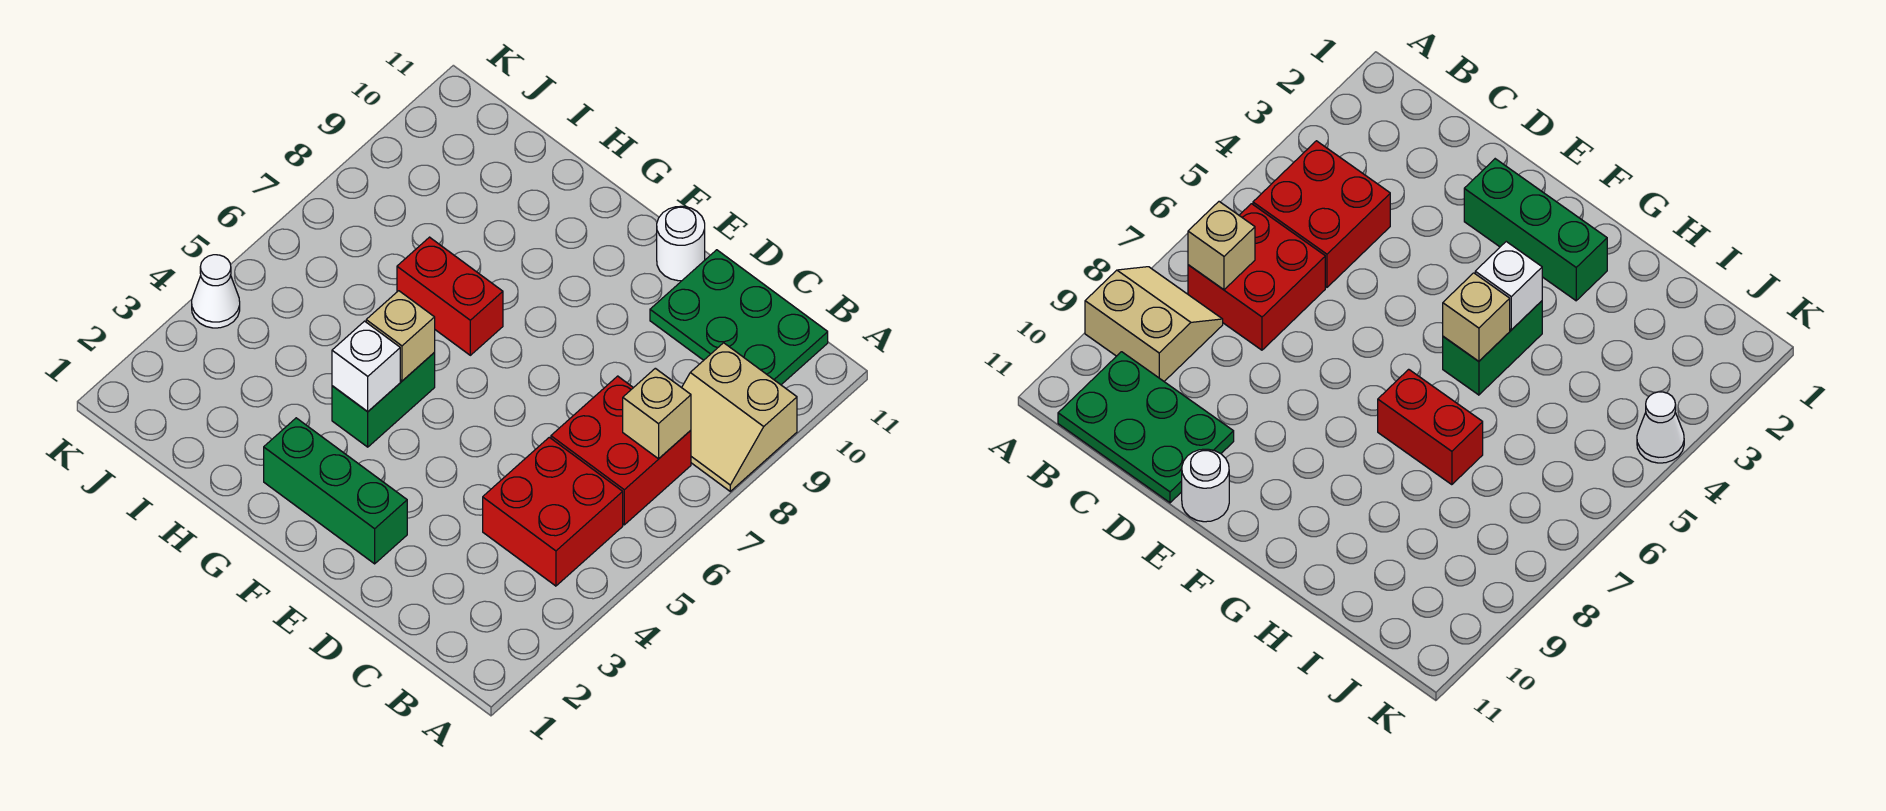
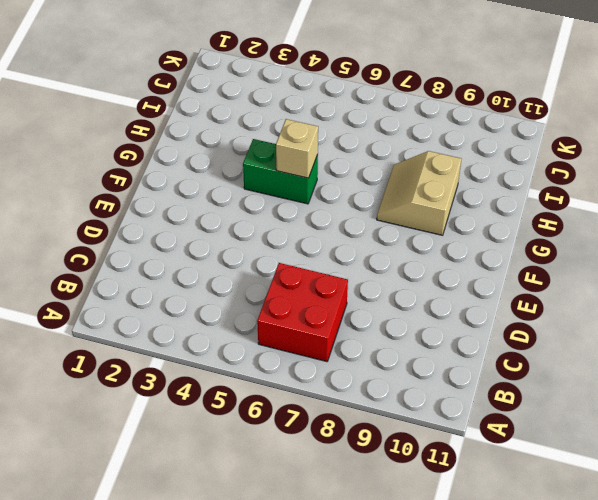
tan 2x2 slope [377,151,461,235] -> tan 2x2 slope moved to [682,343,797,491]
none -> red 2x2 brick [483,437,623,586]
none -> green 2x3 plate [650,250,828,385]
none -> green 1x3 brick [264,418,407,564]

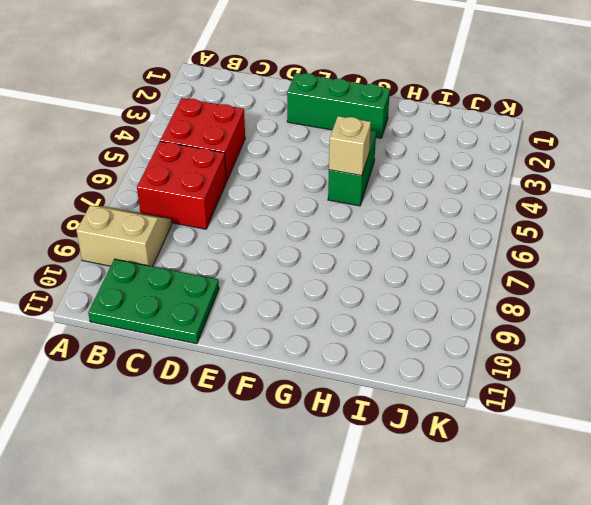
none -> white 1x1 round brick [657,206,705,281]
none -> red 1x2 brick [397,237,503,355]
none -> white 1x1 cone [192,255,240,328]

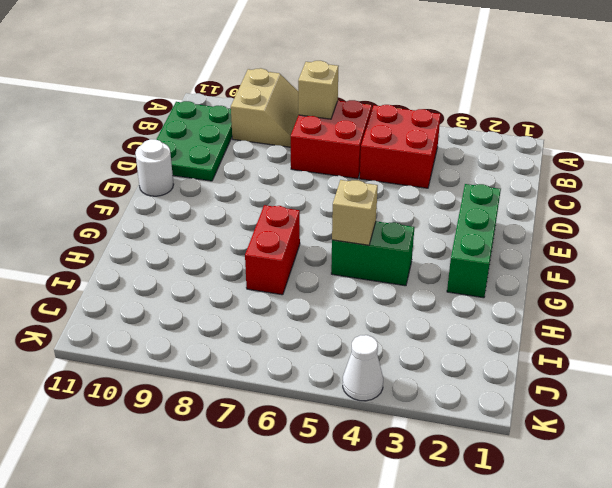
none -> white 1x1 brick [332,321,400,412]

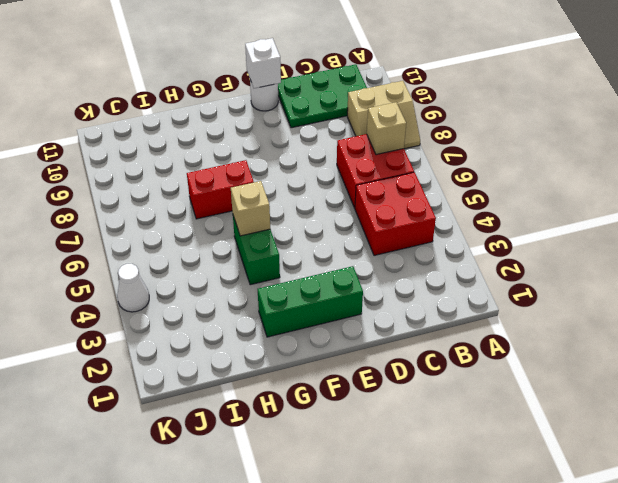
white 1x1 brick [245,38,281,88] -> white 1x1 brick moved to [332,321,400,412]

